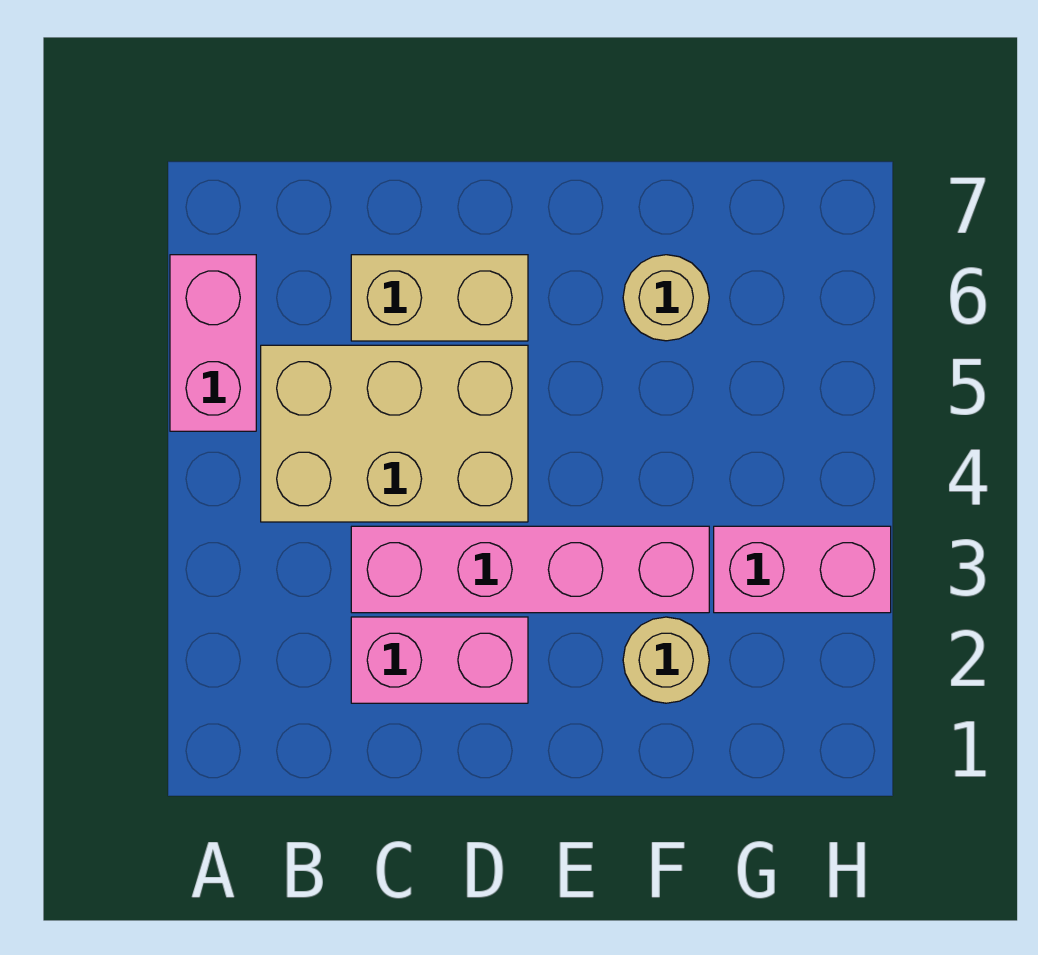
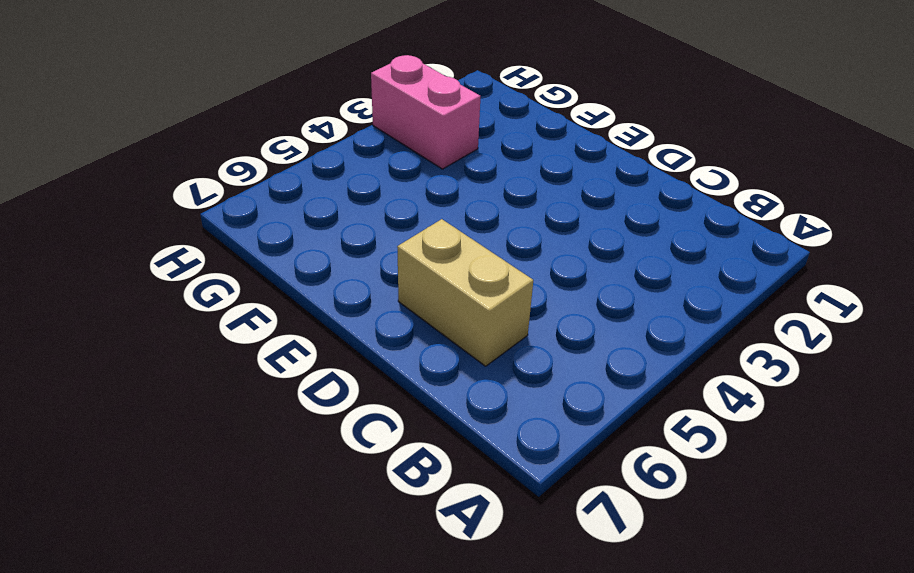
none -> pink 1x2 brick [170,255,256,431]
none -> tan 2x3 brick [261,345,528,522]

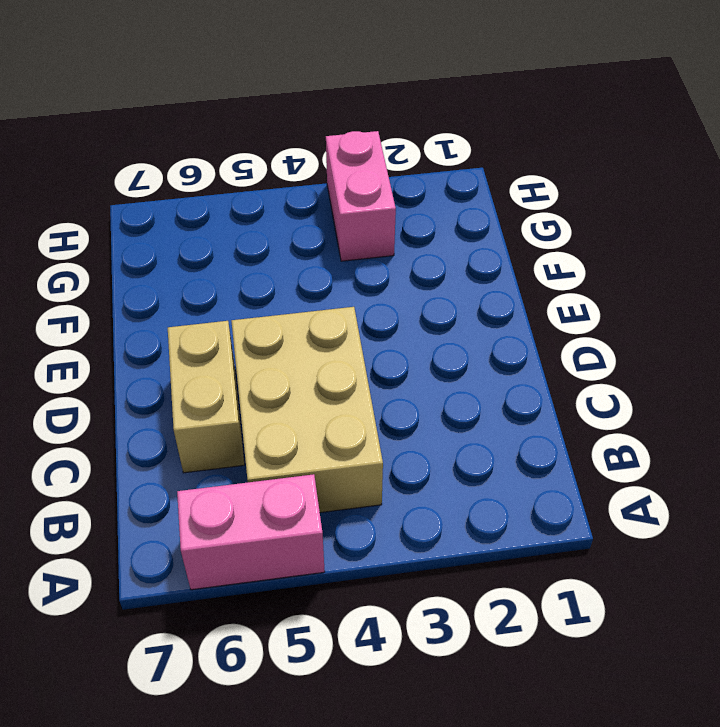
none -> pink 1x2 brick [351,617,528,703]
none -> pink 1x4 brick [351,526,709,613]

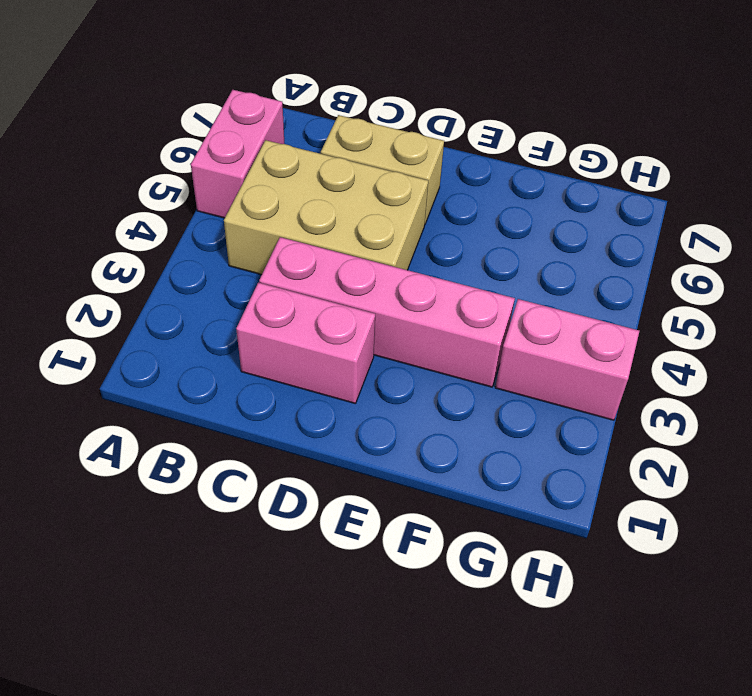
none -> tan 1x1 round brick [623,617,709,703]
none -> tan 1x1 round brick [623,255,709,341]

